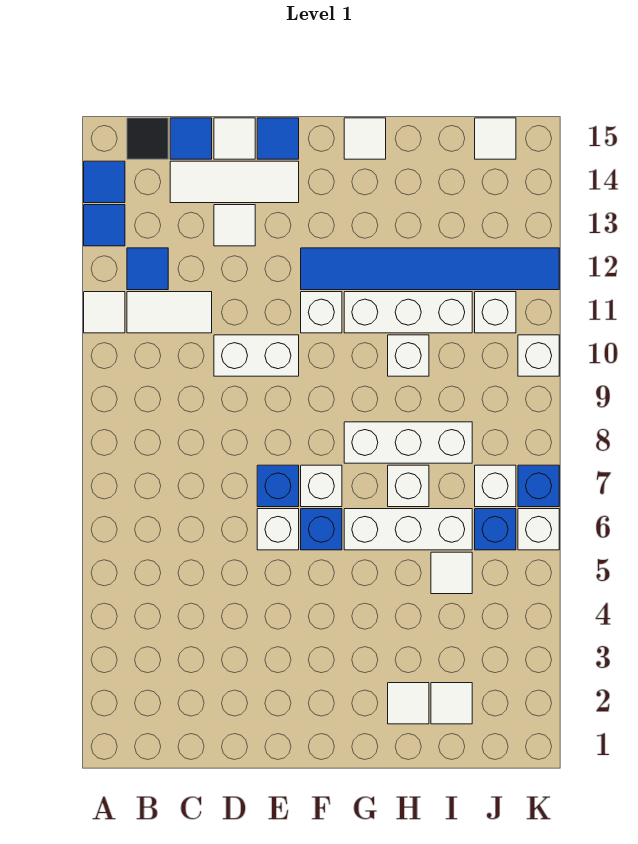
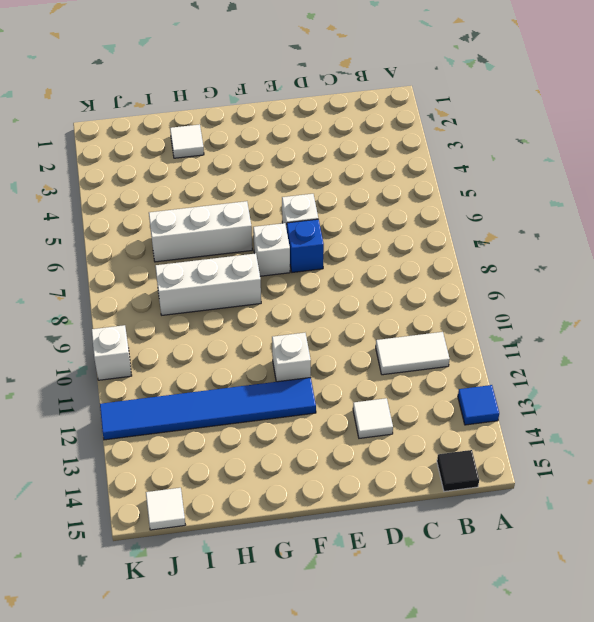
none -> white 1x1 tile [84,292,125,333]
none -> blue 1x1 tile [84,161,125,203]
none -> blue 1x1 tile [127,248,168,290]
none -> white 1x3 tile [170,161,299,203]

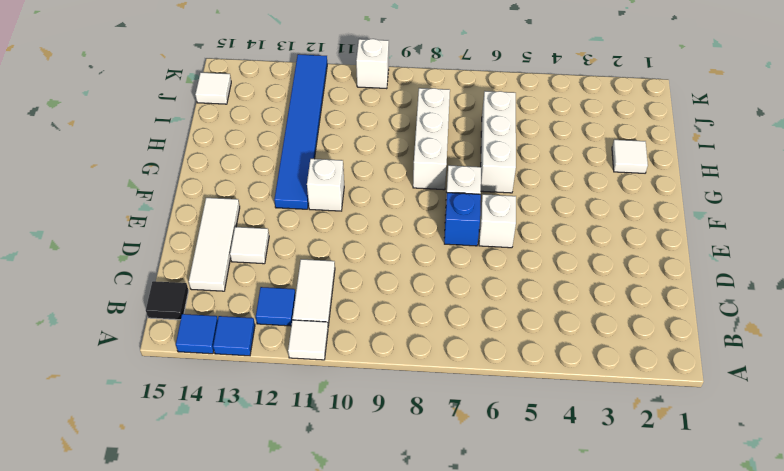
none -> blue 1x1 tile [170,118,212,159]
none -> white 1x2 brick [214,335,299,376]
none -> white 1x1 tile [214,118,255,159]
none -> blue 1x1 tile [257,118,299,159]

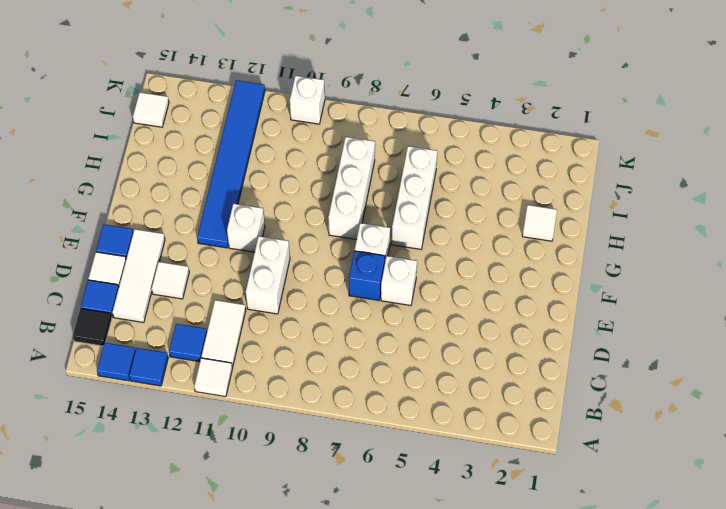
none -> blue 1x1 brick [301,509,342,550]
none -> white 1x3 brick [344,292,472,333]
none -> white 1x1 tile [344,118,386,159]
none -> white 1x1 brick [388,465,429,507]

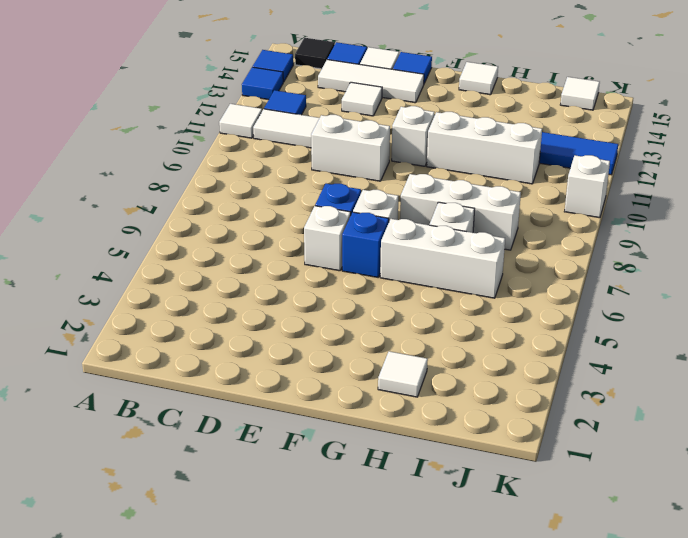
none -> white 1x1 brick [388,335,429,376]
none -> white 1x1 tile [431,683,472,724]
none -> white 1x1 tile [431,552,472,594]
none -> blue 1x1 brick [475,509,516,550]

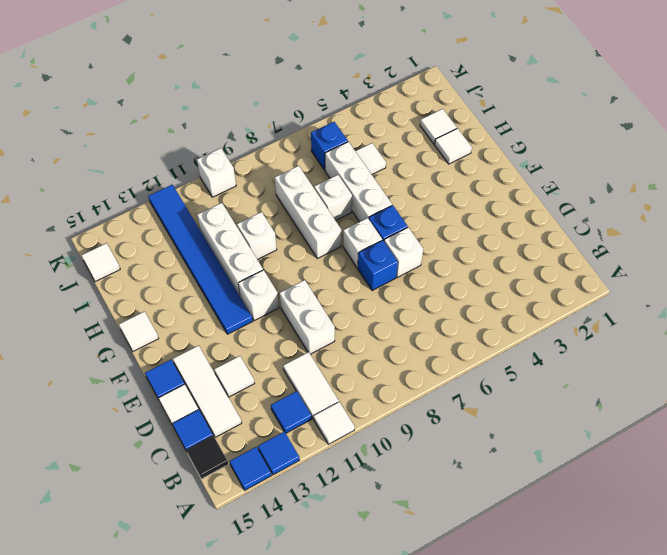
none -> white 1x1 brick [475,465,516,507]
none -> white 1x1 brick [475,292,516,333]
none -> white 1x1 brick [518,509,559,550]
none -> blue 1x1 brick [518,465,559,507]

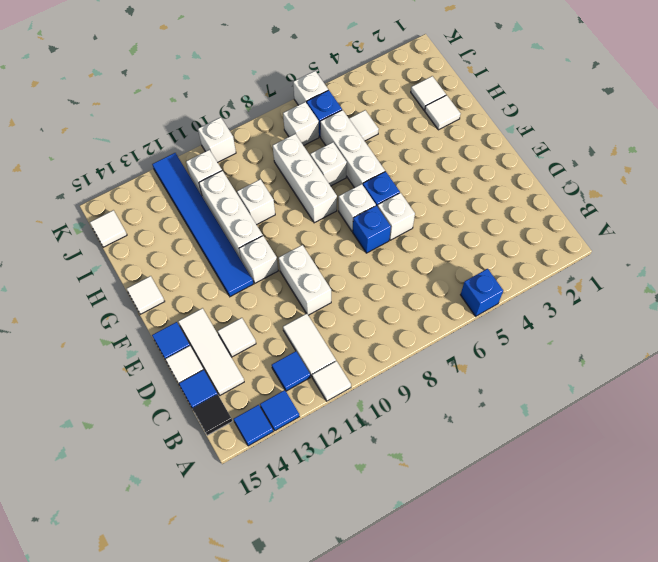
blue 1x1 brick [461,269,503,316] -> blue 1x1 brick moved to [518,465,559,507]

